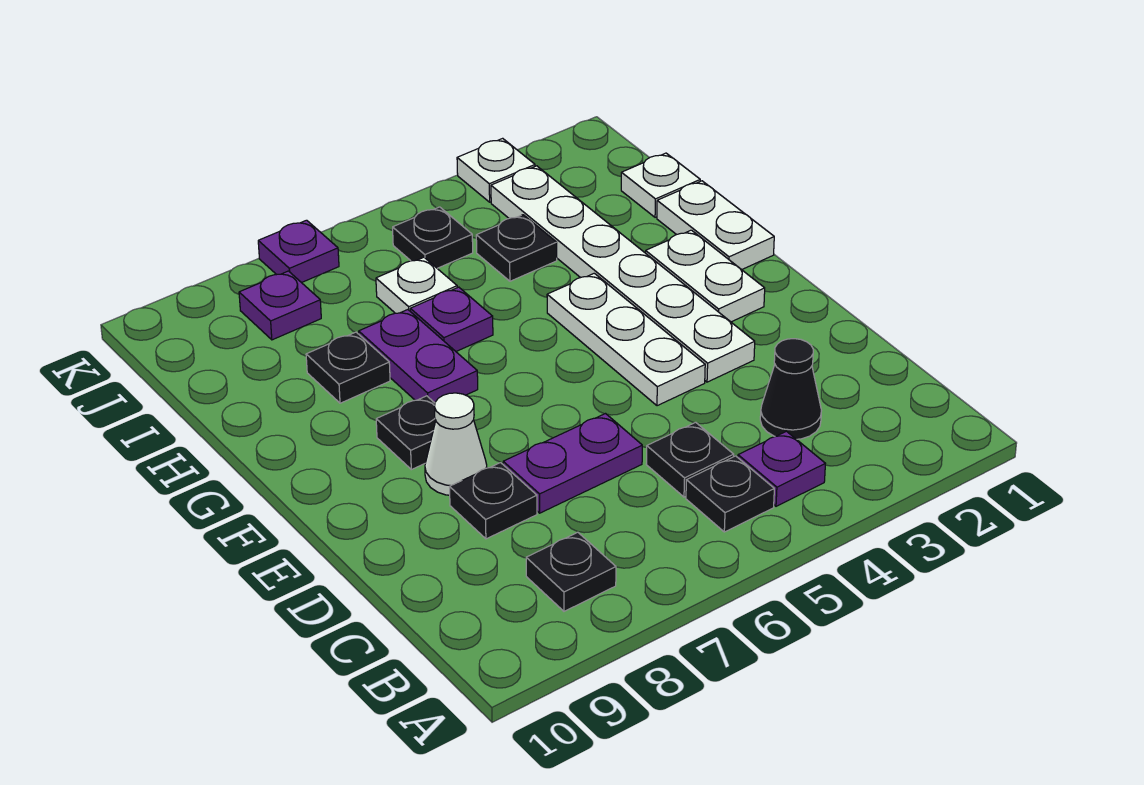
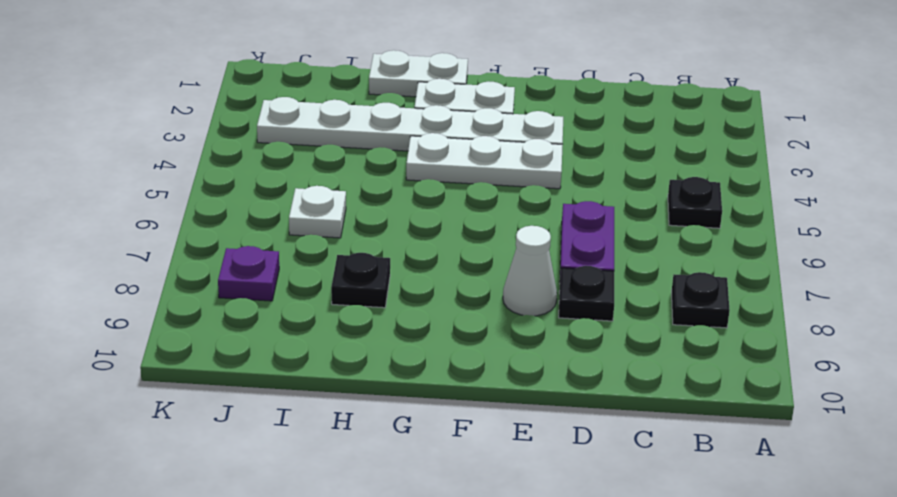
none -> purple 1x1 plate [738,431,825,506]
none -> black 1x1 cone [760,339,822,439]
none -> black 1x1 plate [646,422,734,497]

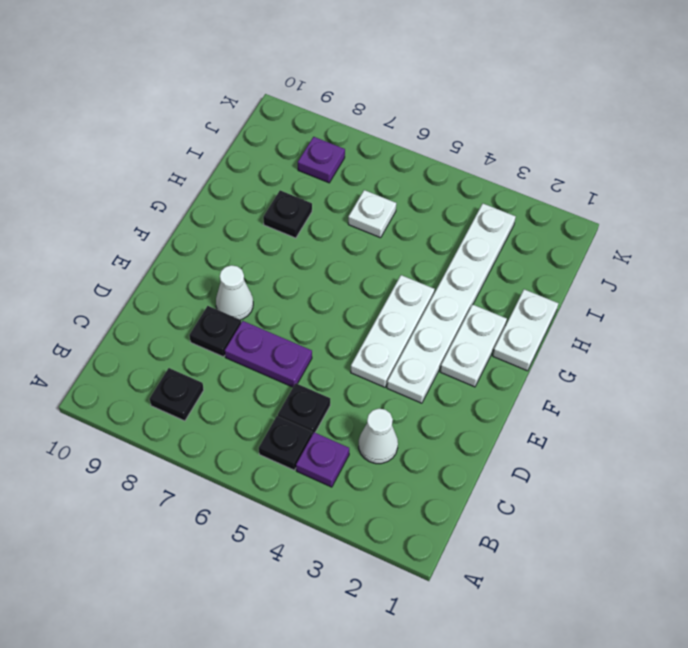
white 1x1 cone [359,409,398,464] -> black 1x1 cone [760,339,822,439]
none -> black 1x1 plate [376,396,436,470]
none -> purple 1x2 plate [359,310,478,403]
none -> purple 1x1 plate [410,287,493,351]

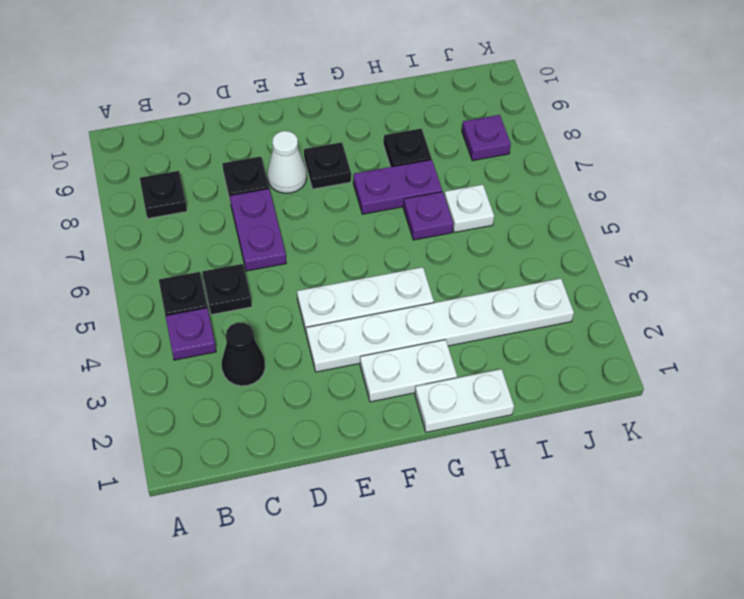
none -> white 1x1 plate [621,153,700,217]
none -> black 1x1 plate [476,215,557,281]
none -> black 1x1 plate [393,207,473,268]

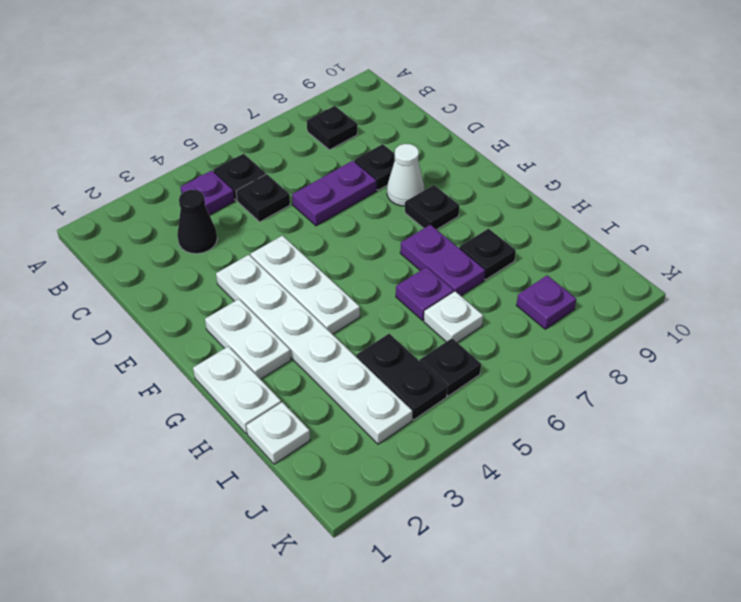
black 1x2 plate [356,334,447,420] -> black 1x1 plate [476,215,557,281]
none -> white 1x1 plate [457,138,535,202]
none -> purple 1x1 plate [258,220,339,283]

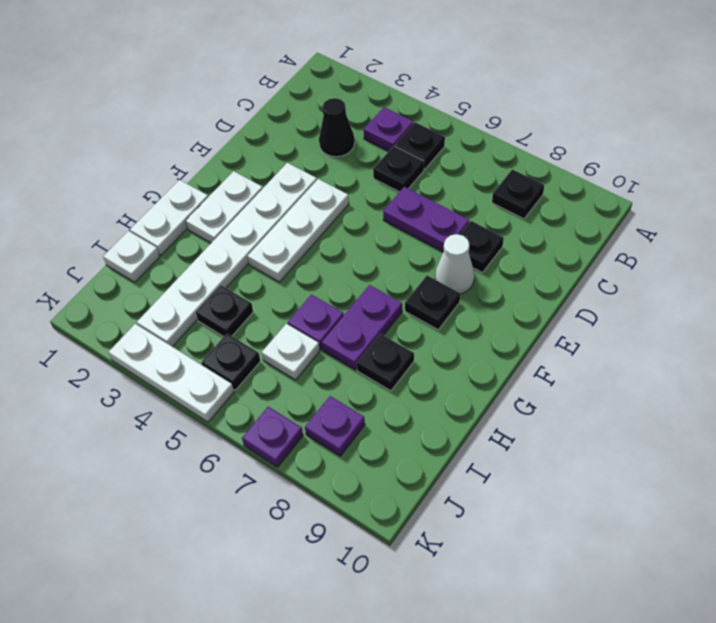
white 1x3 plate [109,324,234,422] -> white 1x1 plate [457,138,535,202]

